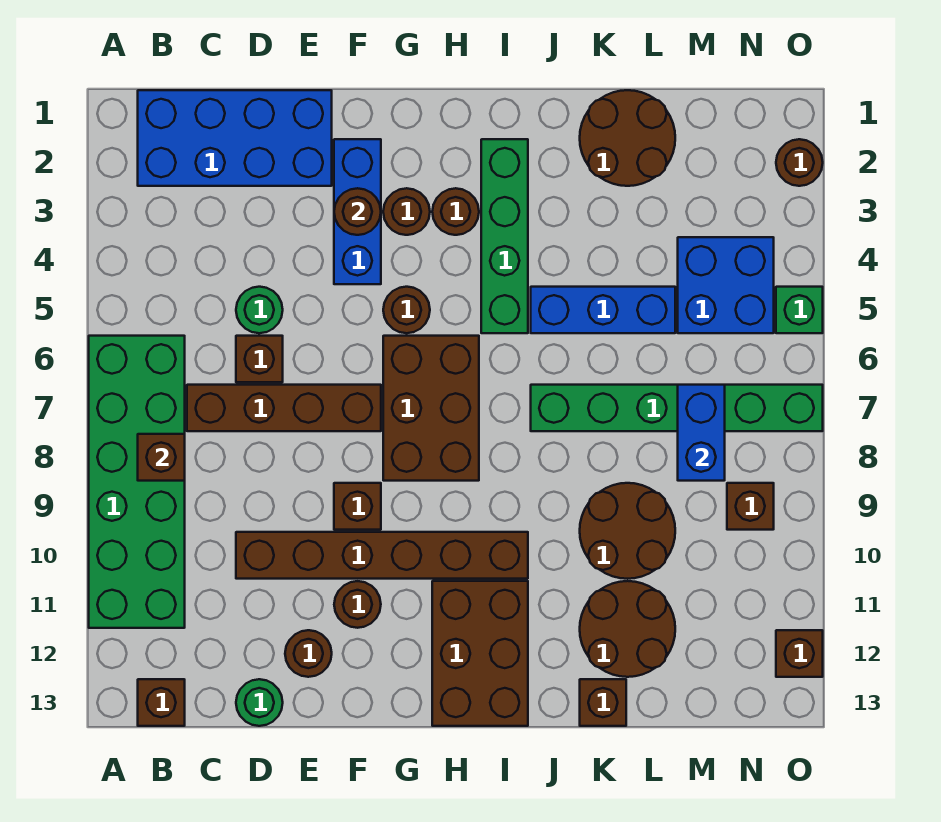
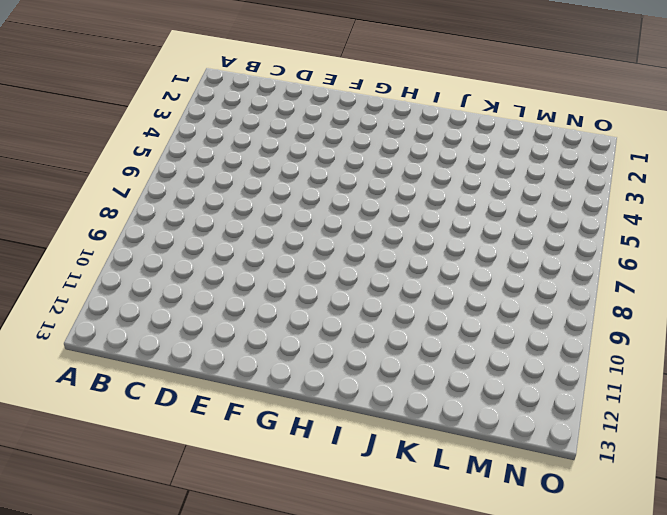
none -> green 2x6 brick [89,336,185,628]
none -> blue 2x4 brick [138,90,332,186]
none -> brown 1x1 brick [138,679,185,726]
none -> brown 1x4 brick [187,385,381,431]

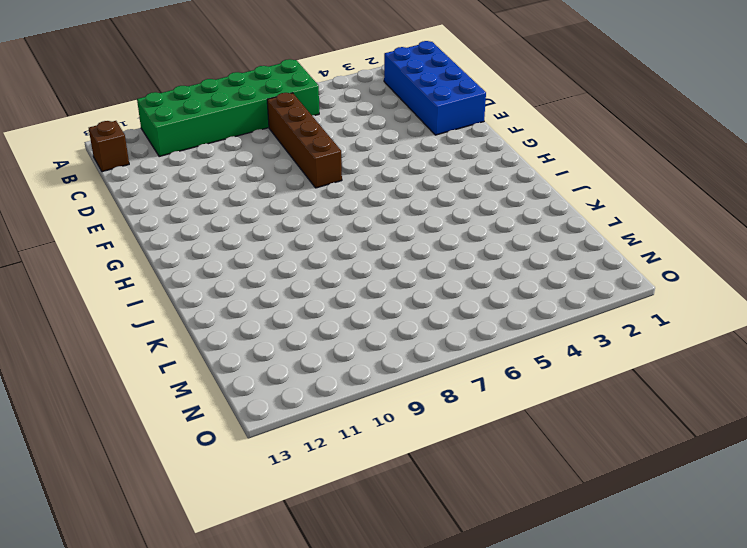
none -> green 1x1 round brick [236,287,283,333]
none -> brown 1x1 brick [236,336,283,382]
none -> brown 1x6 brick [236,532,528,579]
none -> green 1x1 round brick [236,679,283,726]

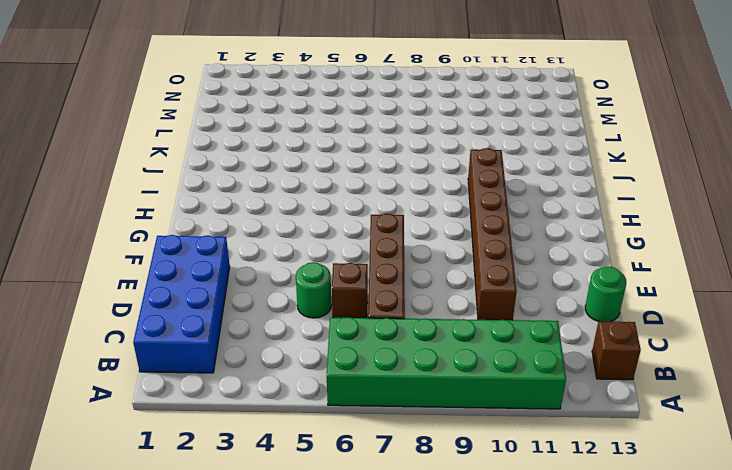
none -> brown 1x1 round brick [285,630,332,677]
none -> blue 1x3 brick [334,139,381,284]
none -> brown 1x1 brick [334,483,381,530]
none -> brown 1x1 round brick [334,581,381,628]

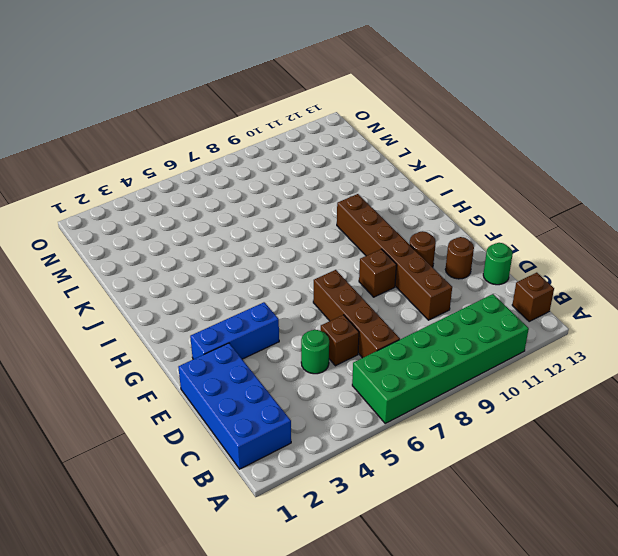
none -> brown 1x1 round brick [383,188,430,235]
none -> brown 1x1 round brick [383,287,430,333]
none -> brown 2x3 brick [383,336,479,481]
none -> brown 1x1 round brick [432,188,479,235]

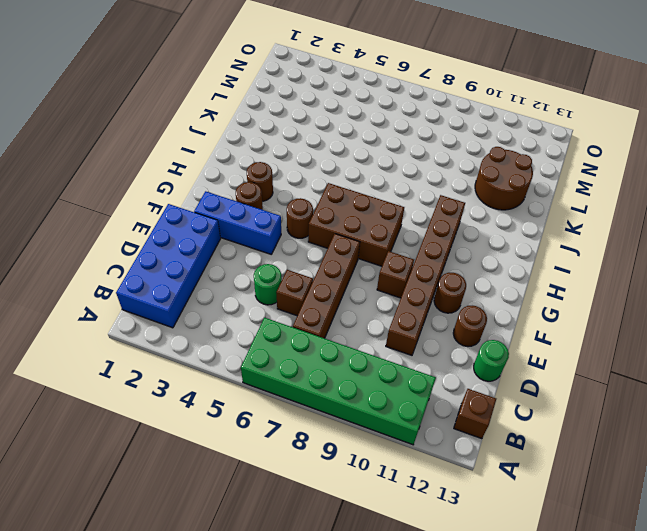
none -> brown 2x3 brick [432,581,528,726]
none -> green 1x4 brick [481,139,528,333]
none -> blue 1x3 brick [531,287,675,333]
none -> green 1x6 brick [531,385,823,431]

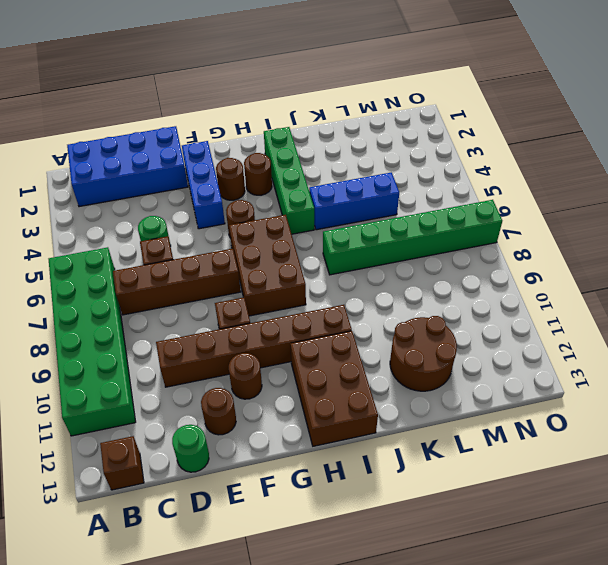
none -> brown 2x2 round brick [580,90,675,186]
none -> brown 2x2 round brick [580,483,675,579]
none -> brown 1x1 brick [580,679,626,726]
none -> blue 2x2 brick [678,237,774,333]

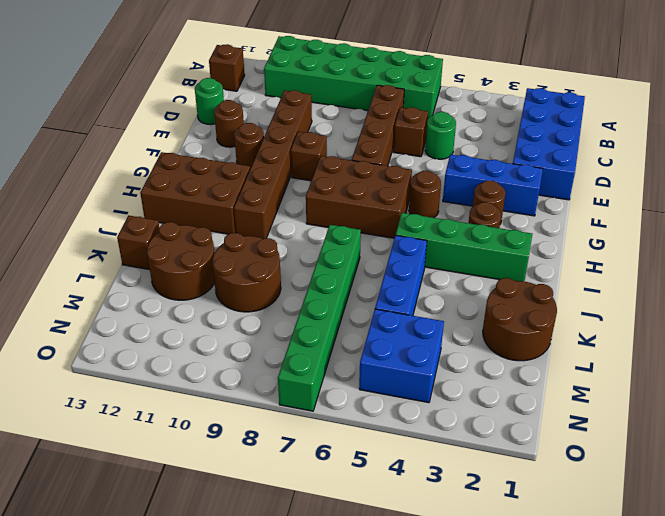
none -> brown 1x1 brick [727,483,774,530]
none -> brown 1x1 round brick [776,139,823,186]
none -> green 1x1 brick [776,287,823,333]
none -> brown 1x1 brick [776,630,823,677]

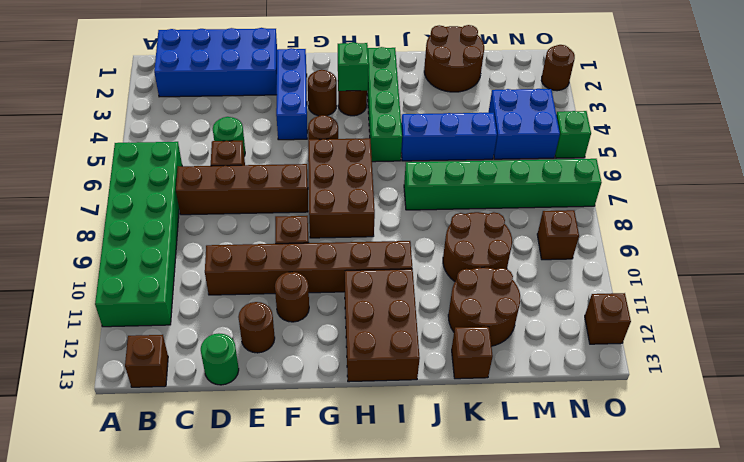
green 1x1 brick [338,42,369,91] -> none
none -> brown 1x1 brick [138,434,185,481]
none -> brown 1x1 round brick [334,188,381,235]
none -> blue 1x2 brick [678,385,725,481]

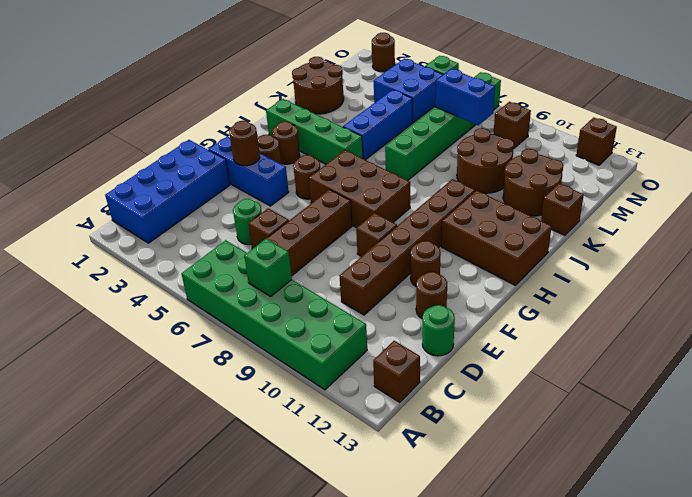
green 1x1 brick [244,239,292,296] -> brown 1x1 brick [138,434,185,481]

